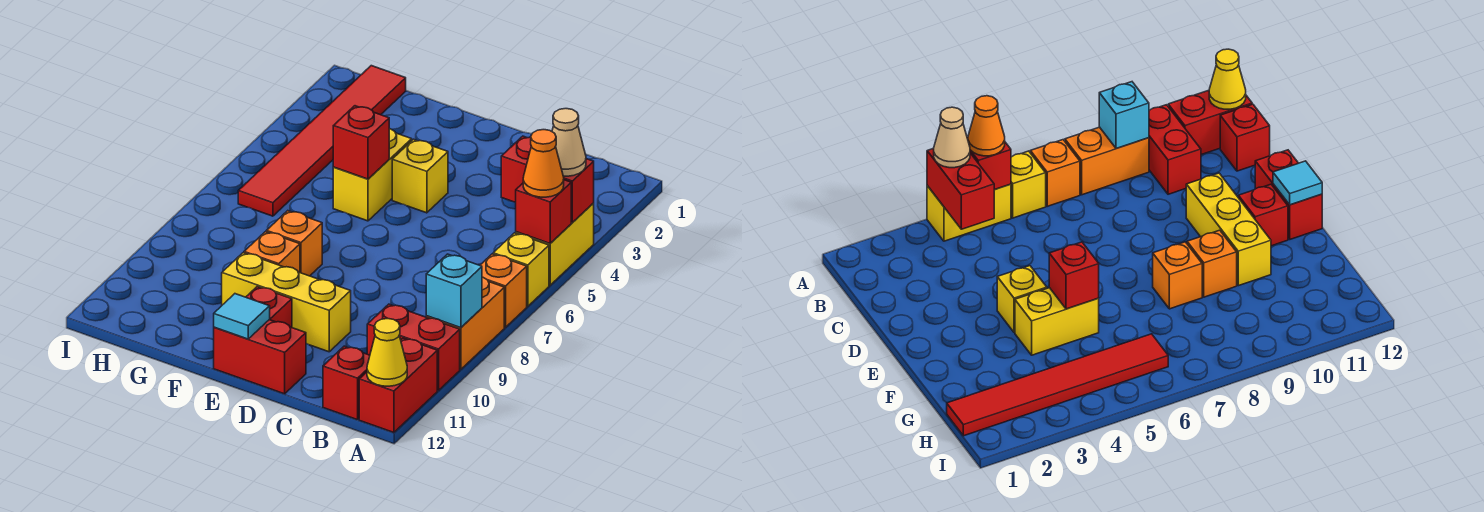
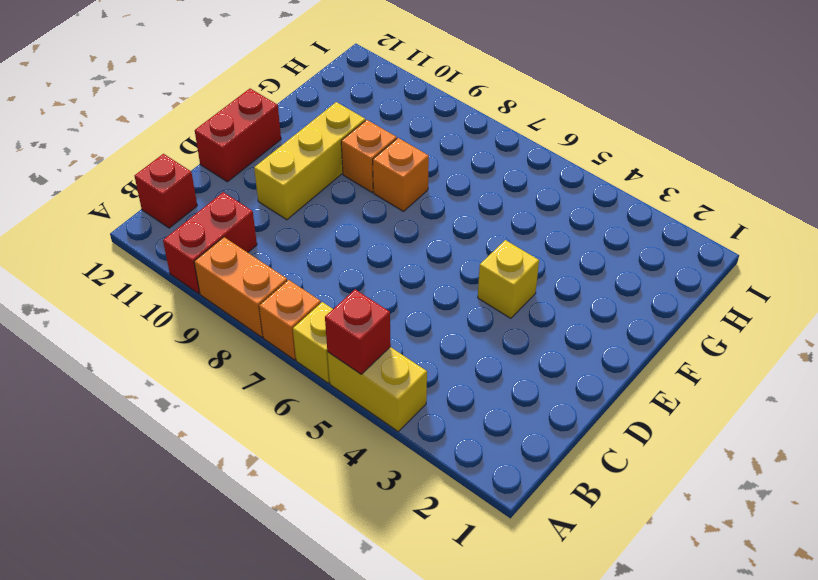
none -> red 1x2 brick [359,338,437,433]
none -> red 1x1 brick [246,287,292,327]
none -> yellow 1x2 brick [333,129,412,221]

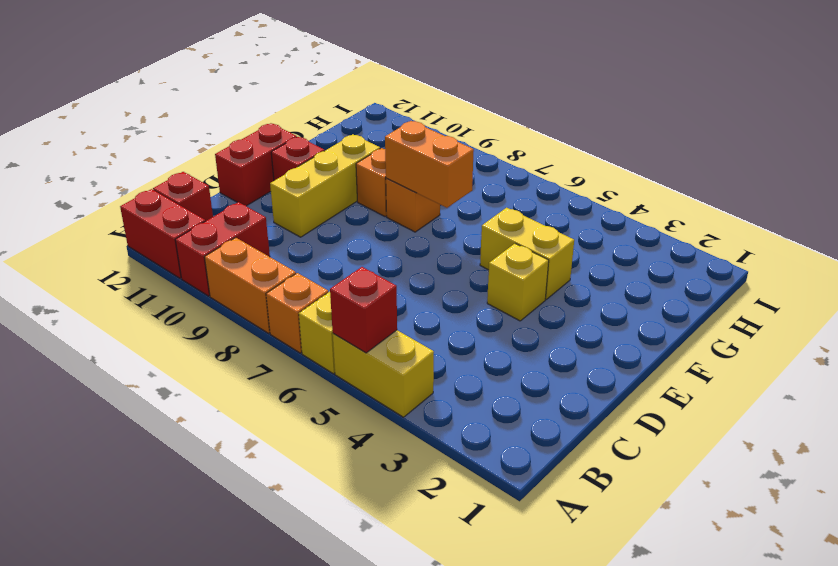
orange 1x2 brick [385,121,474,208] -> none
none -> red 1x6 tile [238,66,406,216]
none -> red 1x2 brick [501,136,594,223]
none -> cyan 1x1 brick [426,254,482,328]

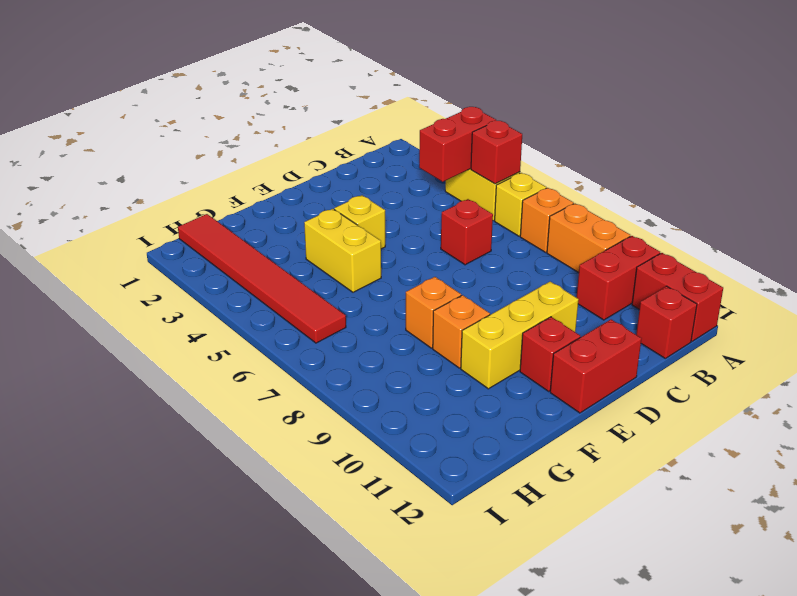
red 1x1 brick [441,199,493,265] -> red 1x1 brick moved to [333,106,389,179]
none -> cyan 1x1 brick [426,254,482,328]
none -> yellow 1x1 cone [367,318,407,386]
none -> cyan 1x1 tile [214,294,270,339]

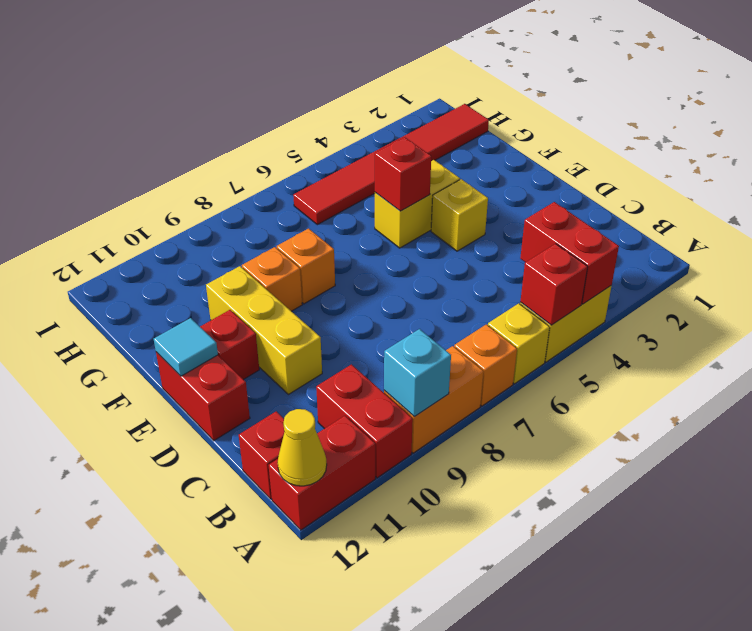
none -> tan 1x1 cone [552,109,586,176]
none -> orange 1x1 cone [523,130,564,197]

